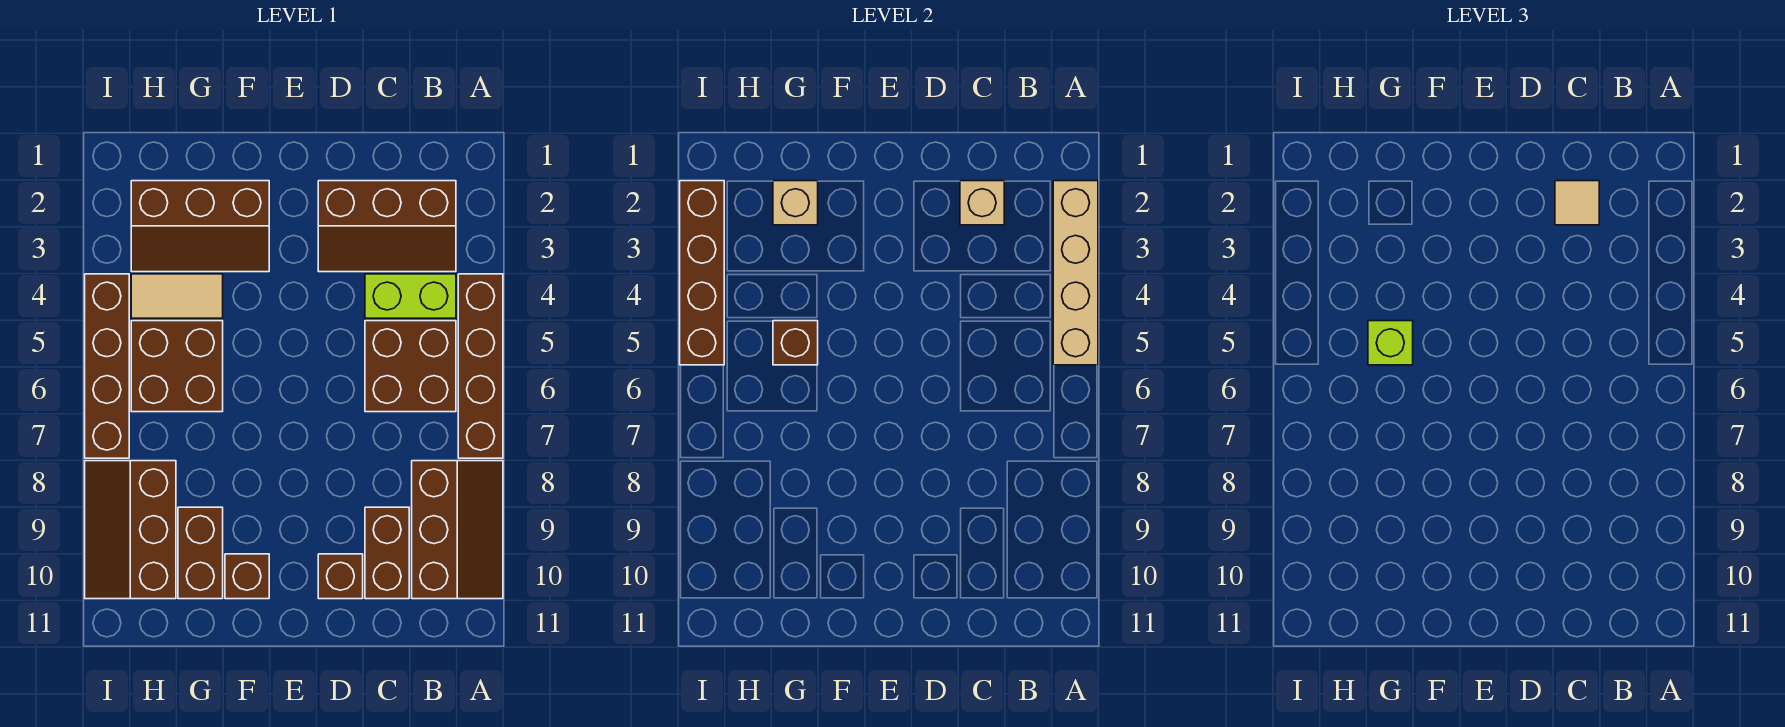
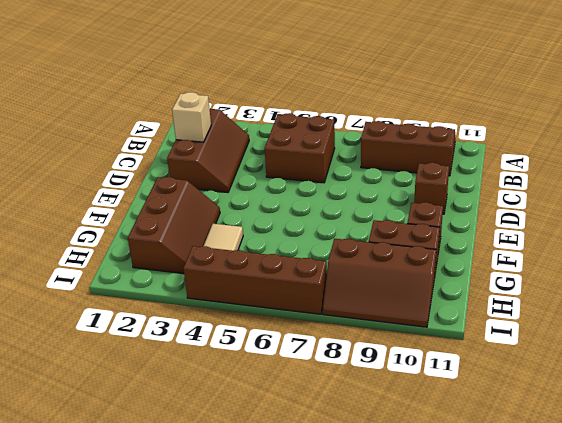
none -> brown 1x4 brick [458,274,503,458]
none -> lime 1x2 brick [365,274,456,318]
none -> brown 1x2 brick [365,507,409,599]

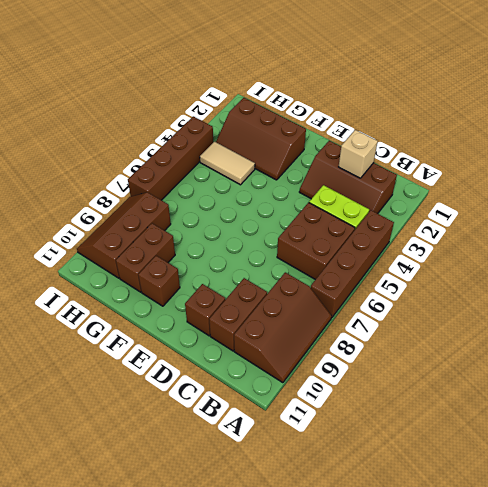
none -> brown 2x2 brick [131,321,223,412]
none -> tan 1x4 brick [1053,181,1098,365]
none -> tan 1x1 brick [773,181,818,225]

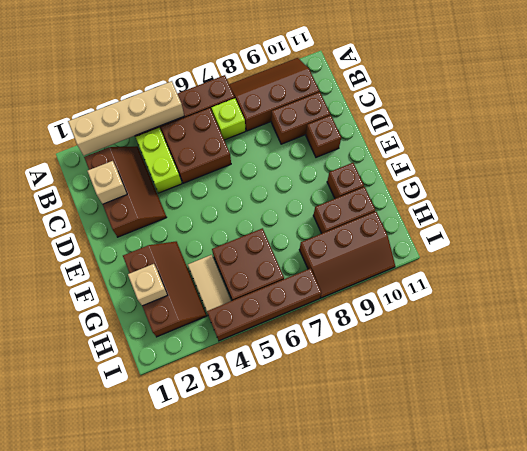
lime 1x1 brick [211,98,246,140] -> lime 1x1 brick moved to [1368,321,1413,365]
none -> brown 1x1 brick [773,321,818,365]
none -> brown 1x4 brick [680,181,724,365]
none -> tan 1x1 tile [1555,181,1599,225]

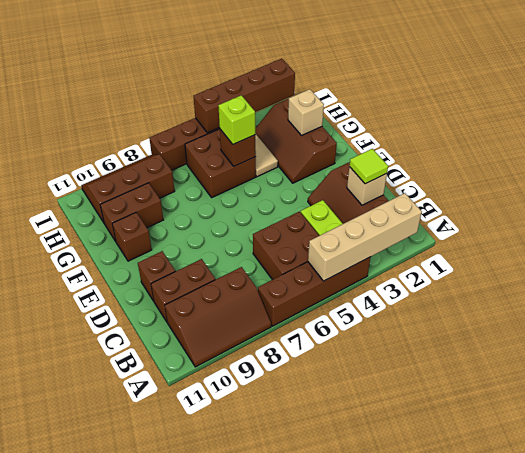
lime 1x1 tile [350,149,388,184] -> tan 1x1 tile [1555,181,1599,225]

